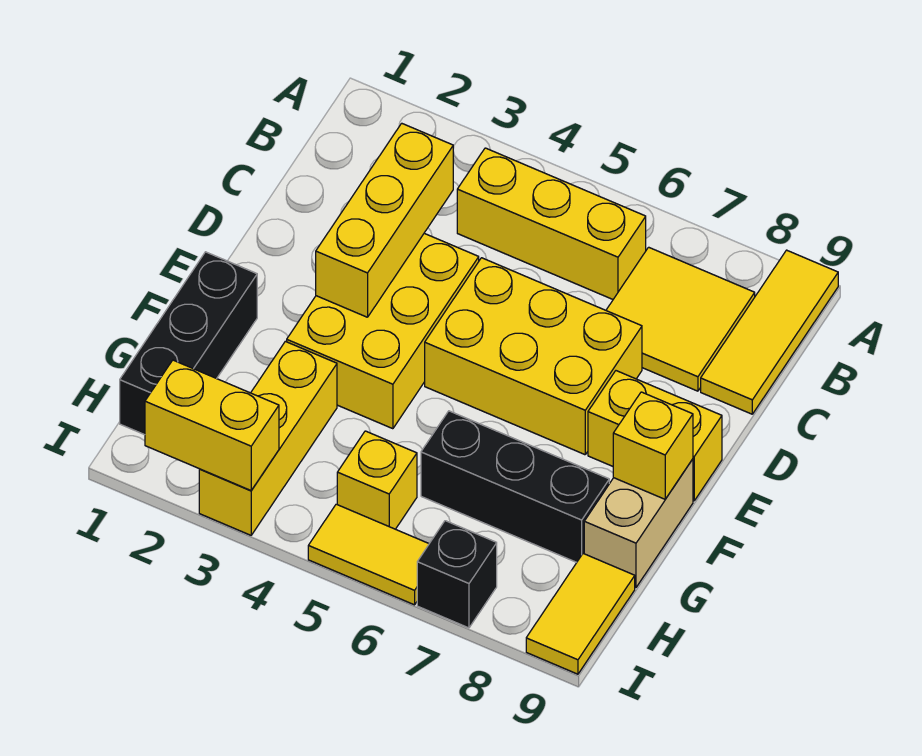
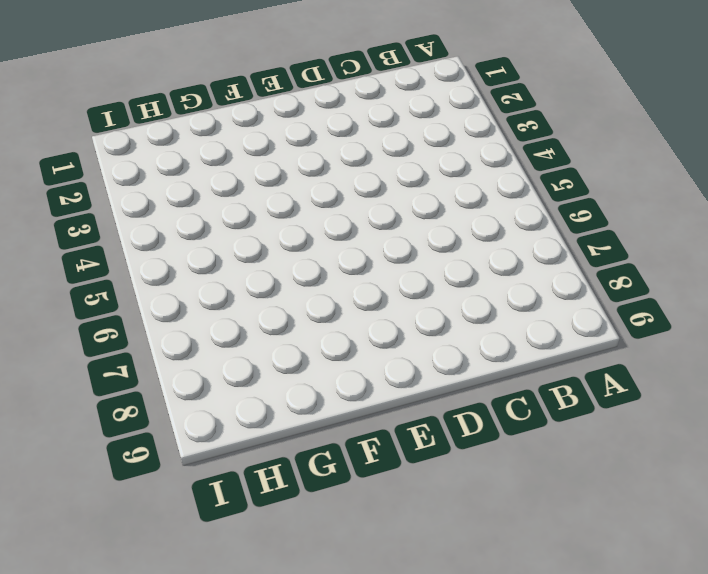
none -> yellow 1x3 tile [701,250,838,414]
none -> yellow 1x3 brick [457,148,646,299]
none -> yellow 2x2 tile [606,247,755,391]

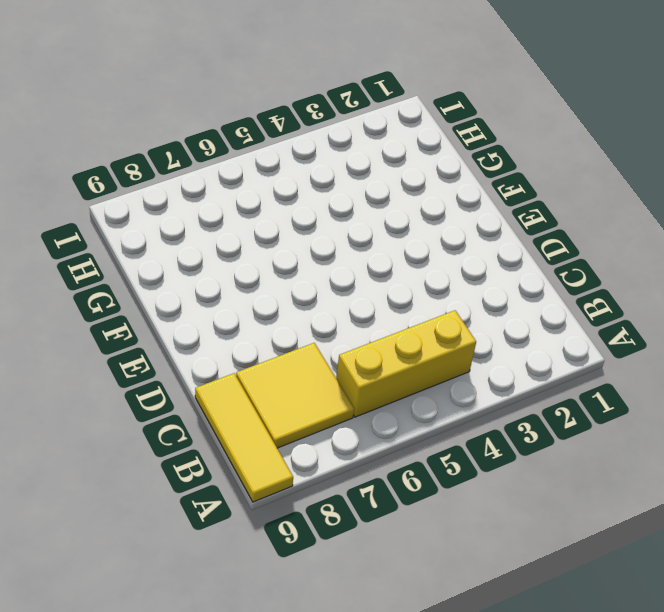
none -> yellow 2x3 brick [287,233,479,429]
none -> yellow 2x3 brick [425,258,642,455]
none -> yellow 1x2 brick [588,371,722,501]

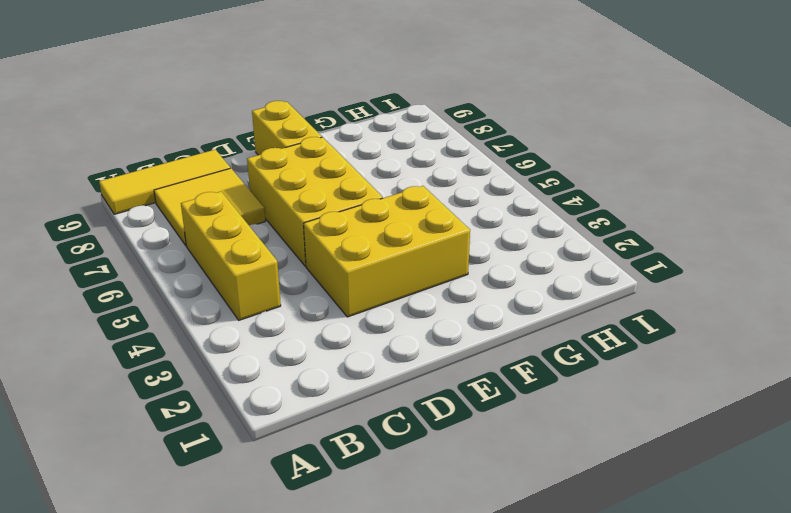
none -> black 1x3 brick [120,252,257,435]
none -> tan 1x2 brick [584,459,693,587]
none -> yellow 1x3 brick [199,341,337,535]

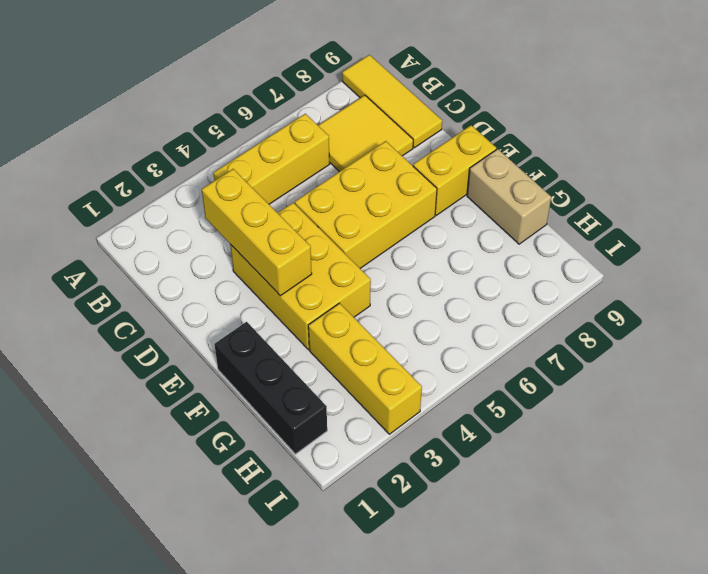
none -> black 1x3 brick [421,411,609,562]
none -> yellow 1x1 brick [337,431,417,529]
none -> yellow 1x2 tile [526,554,635,674]

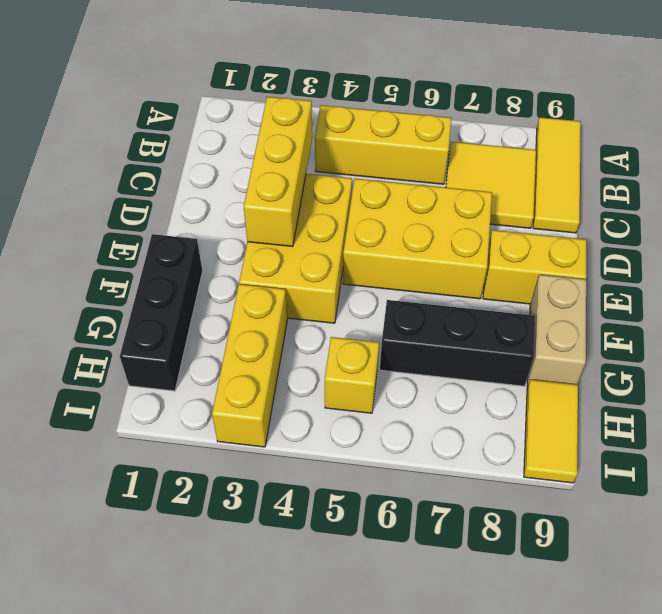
none -> yellow 1x2 tile [308,504,429,605]
none -> black 1x1 brick [417,521,497,628]
none -> yellow 1x1 brick [613,392,693,499]

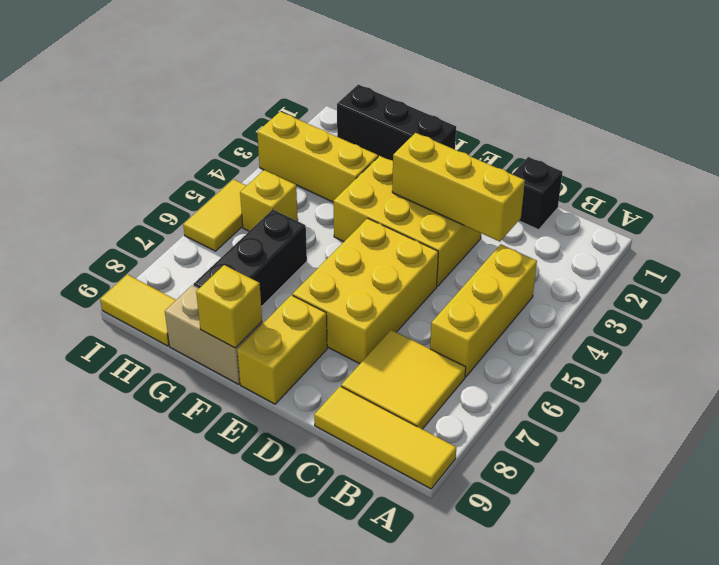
black 1x1 brick [512,157,562,230] -> black 1x1 brick moved to [417,521,497,628]
none -> yellow 1x2 brick [145,360,279,490]

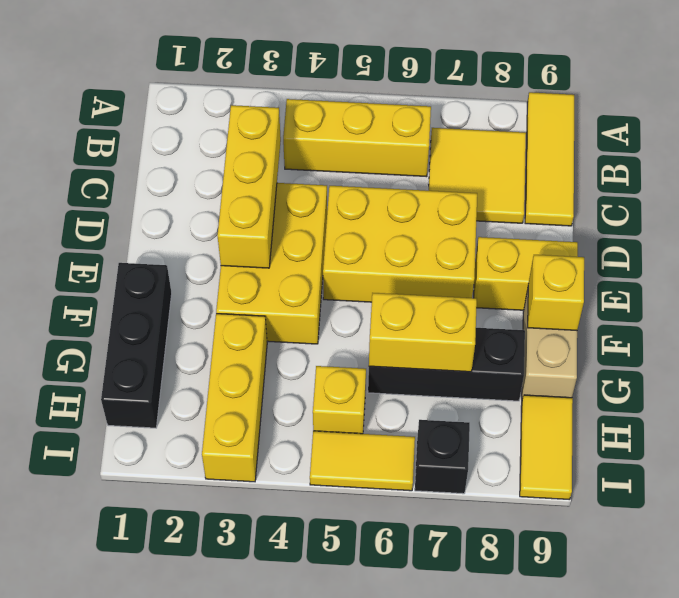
yellow 1x2 brick [369,293,477,372] -> yellow 1x2 brick moved to [145,360,279,490]

